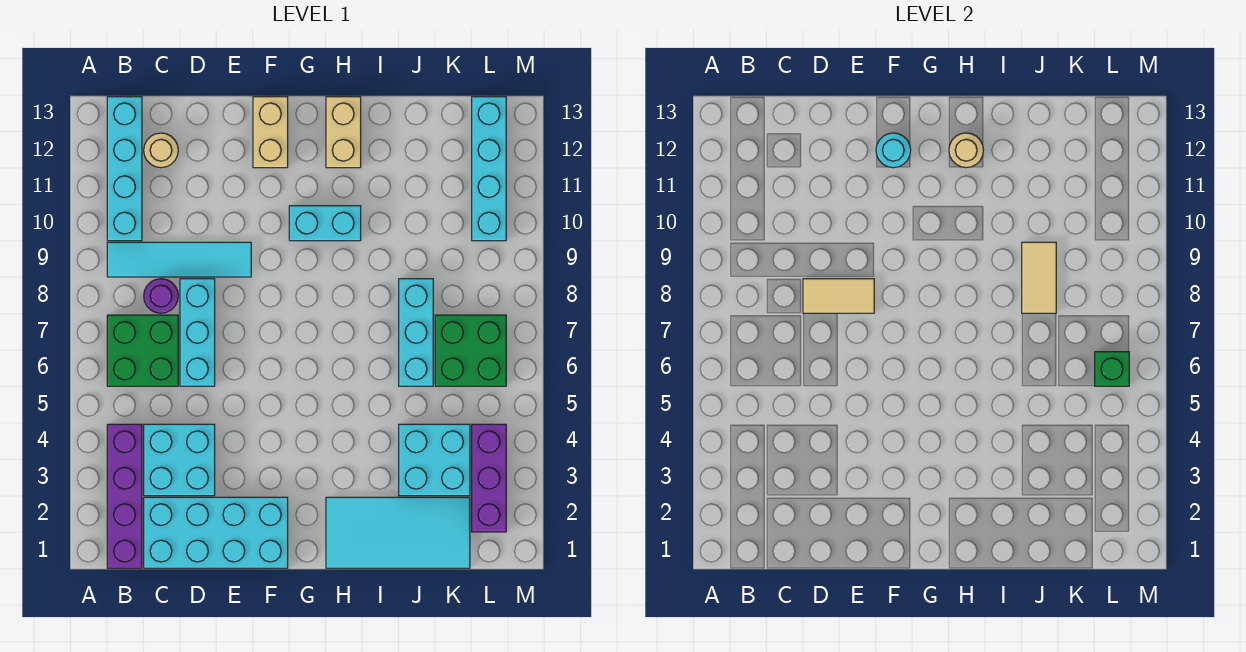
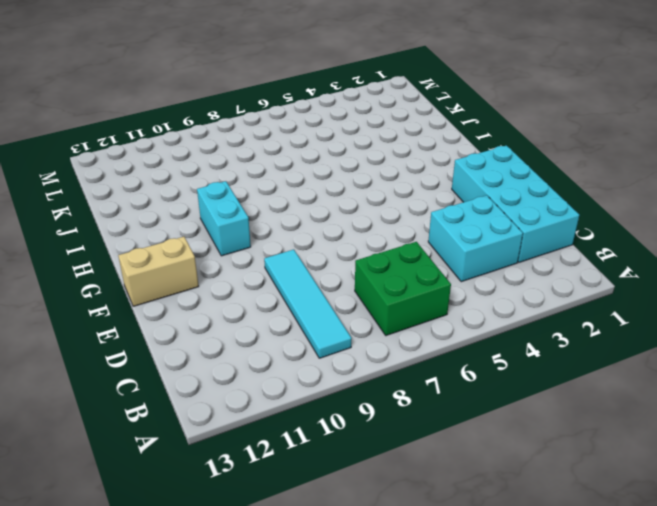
none -> purple 1x4 brick [107,424,142,568]
none -> cyan 1x4 brick [107,97,142,241]
none -> purple 1x1 round brick [144,279,178,313]

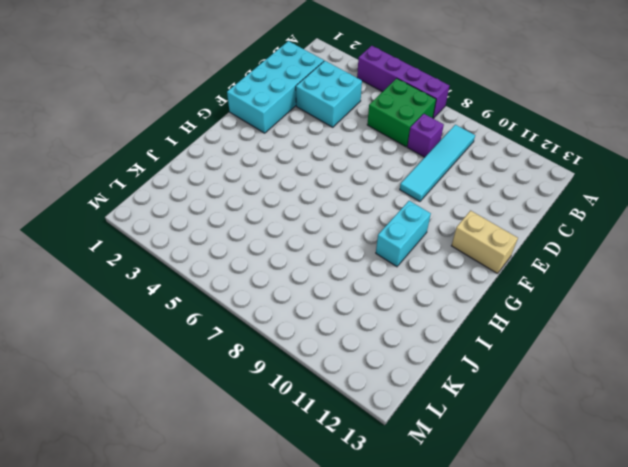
purple 1x4 brick [357,46,449,119] -> purple 1x4 brick moved to [107,424,142,568]
purple 1x1 brick [407,114,444,157] -> purple 1x1 round brick [144,279,178,313]
none -> cyan 1x4 brick [107,97,142,241]
none -> tan 1x1 round brick [144,133,178,168]
none -> cyan 1x3 brick [180,279,215,386]

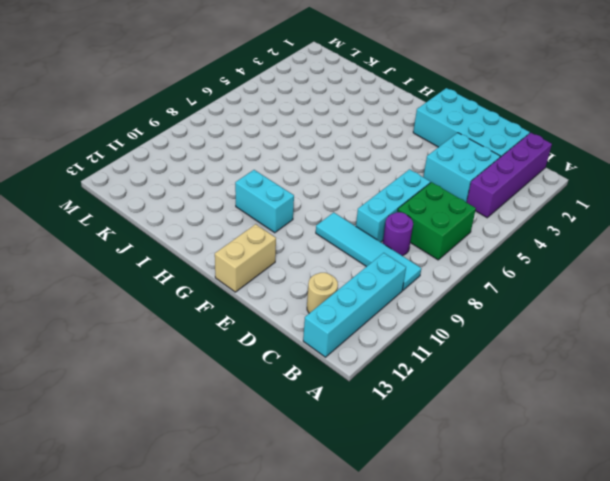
none -> cyan 2x4 tile [326,497,470,568]
none -> tan 1x2 brick [326,97,361,168]
none -> cyan 2x2 brick [399,424,470,496]

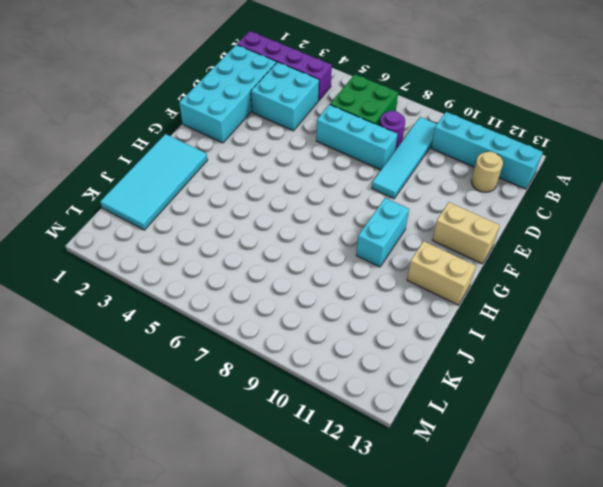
none -> cyan 2x2 brick [399,424,470,496]
none -> cyan 1x3 brick [399,279,433,386]
none -> green 2x2 brick [435,315,506,386]

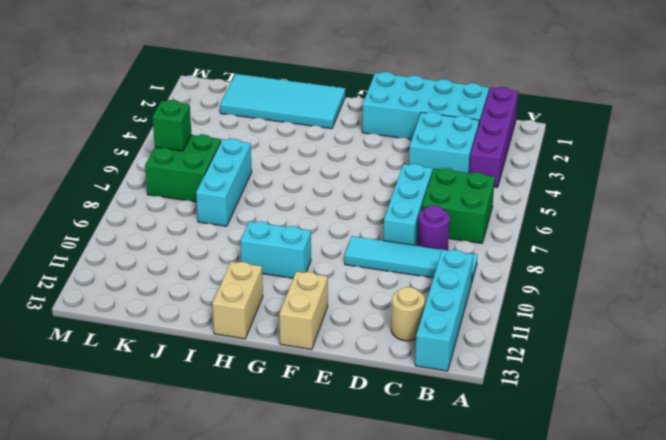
none -> cyan 2x2 brick [399,424,470,496]
none -> purple 1x3 brick [472,424,506,532]
none -> cyan 1x4 brick [472,97,506,241]

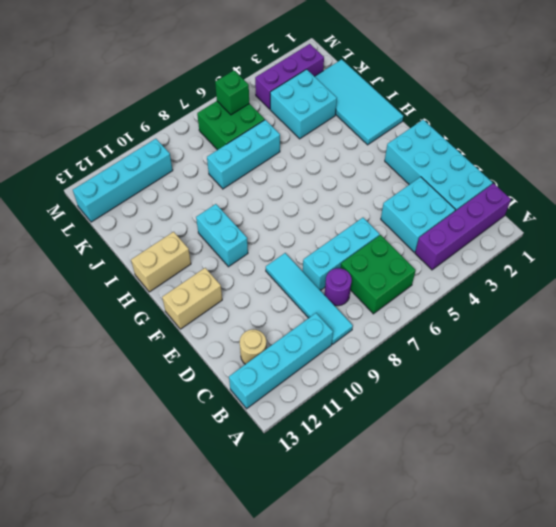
none -> tan 1x2 tile [803,279,874,313]
none -> cyan 1x1 round brick [876,133,911,168]
none -> tan 1x1 round brick [949,133,984,168]

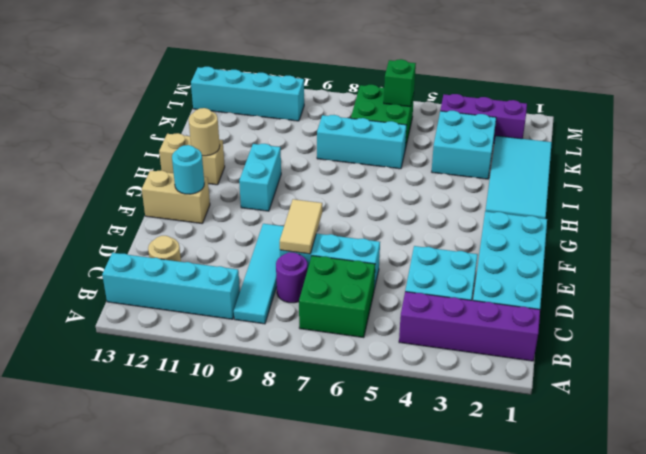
none -> tan 1x2 tile [1022,242,1056,313]

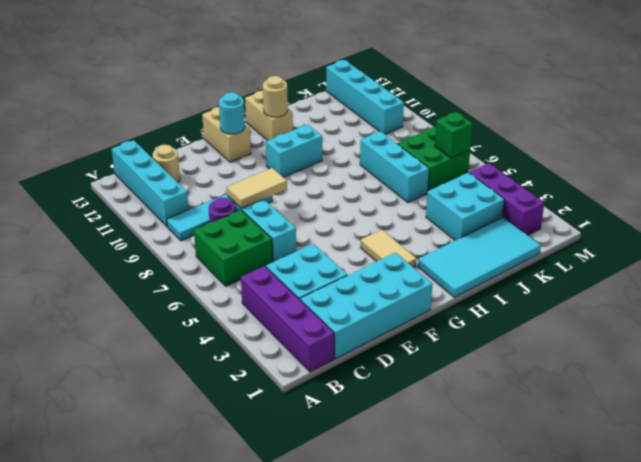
tan 1x2 tile [360,230,416,268] -> tan 1x2 tile moved to [1022,242,1056,313]

